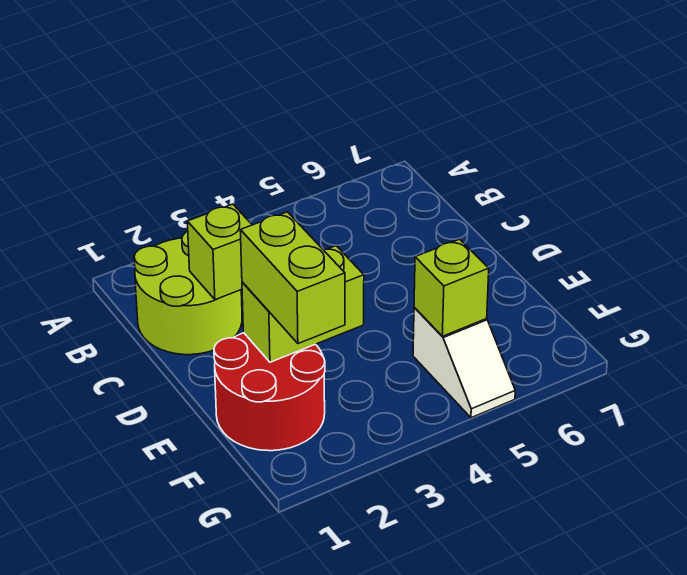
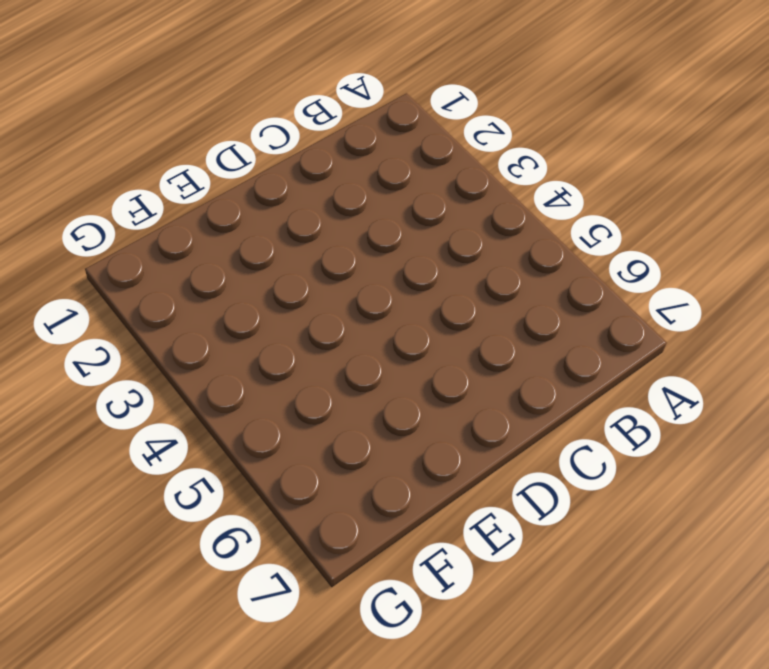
none -> lime 2x2 round brick [134,231,242,355]
none -> red 2x2 round brick [214,333,325,451]

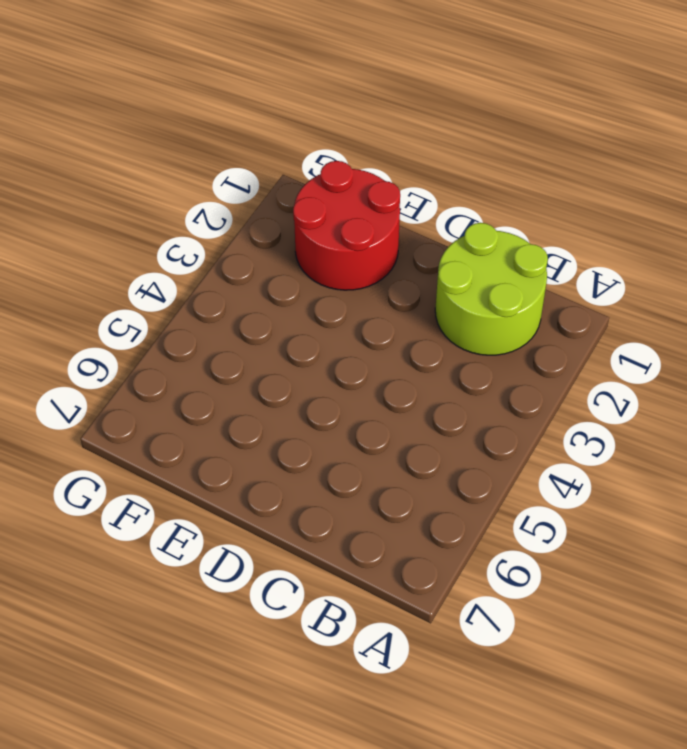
none -> white 1x2 slope [413,308,515,418]
none -> lime 1x1 brick [187,204,252,300]

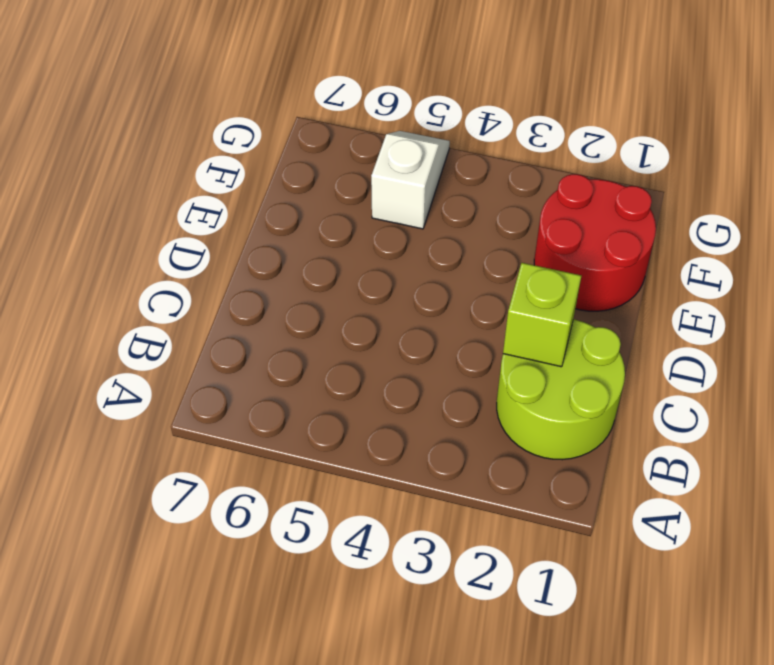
none -> lime 1x2 brick [242,246,364,362]
none -> lime 1x1 brick [414,239,489,336]

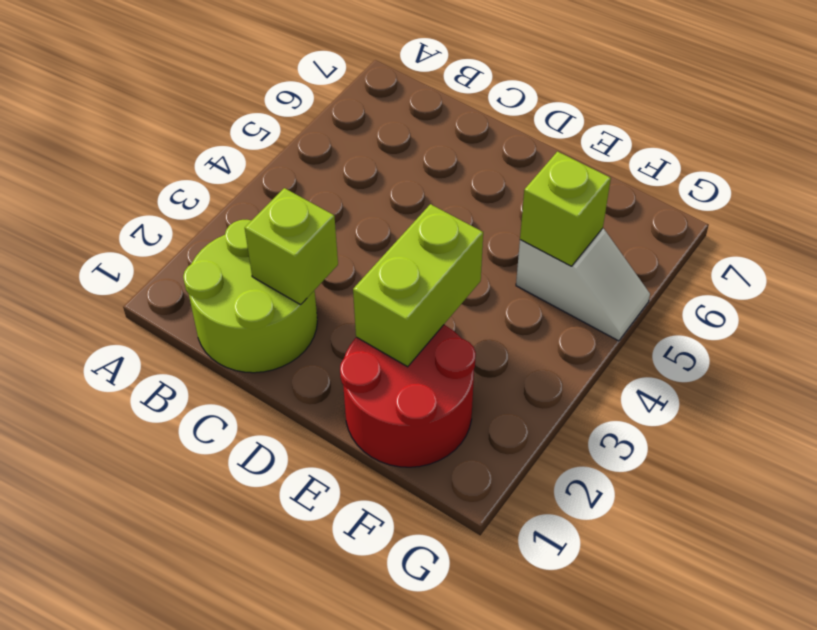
none -> lime 1x2 brick [240,212,345,344]

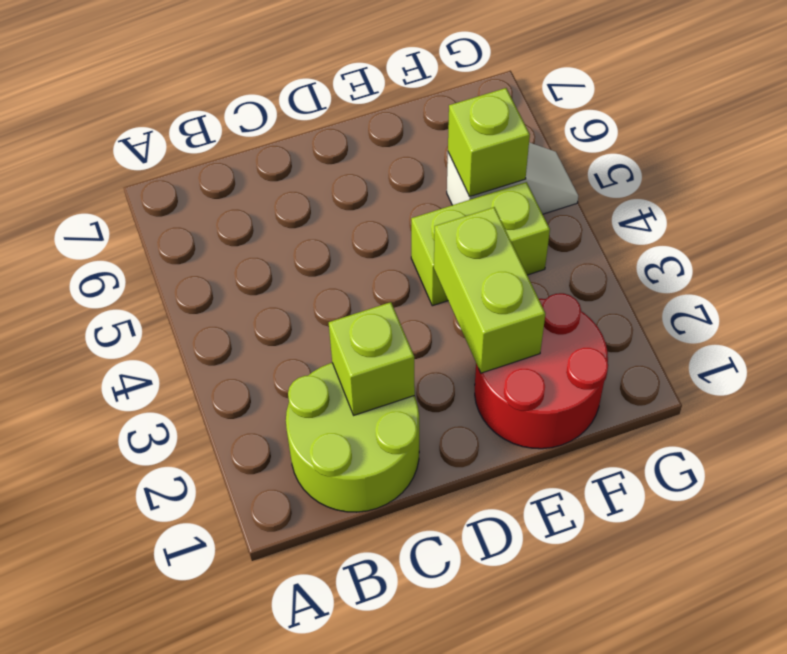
lime 1x2 brick [411,182,550,306] -> lime 1x2 brick moved to [240,212,345,344]

